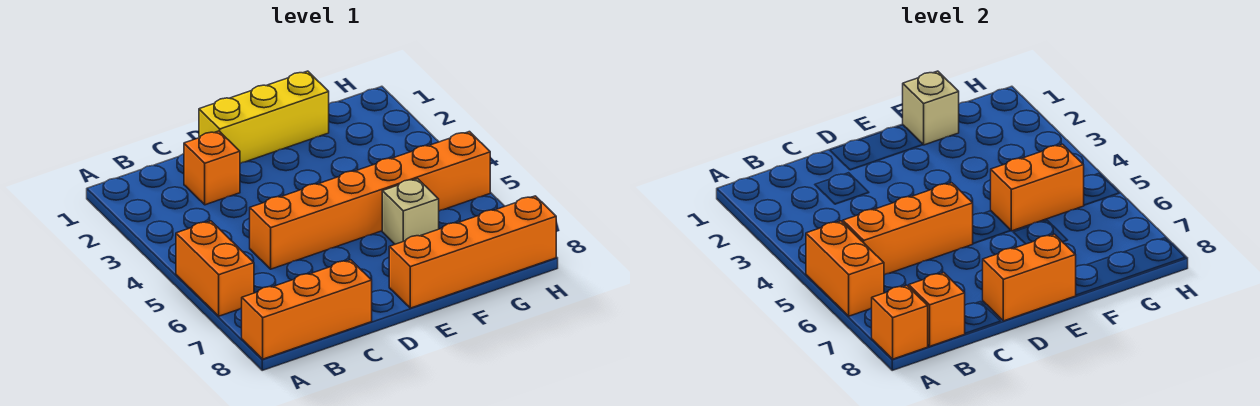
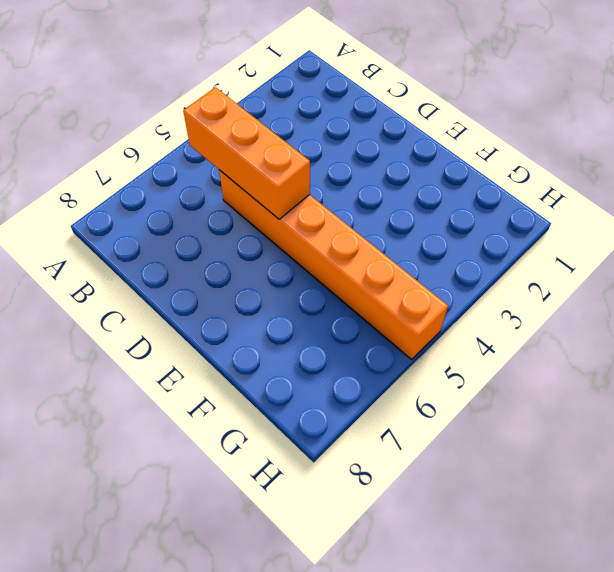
none -> orange 1x2 brick [176,221,254,316]
none -> orange 1x3 brick [242,260,372,359]
none -> orange 1x1 brick [184,131,240,205]

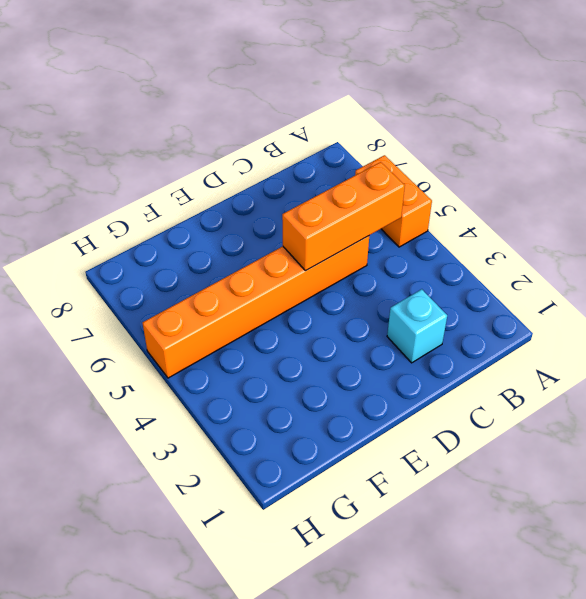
cyan 1x1 brick [387,289,447,363] -> orange 1x1 brick [184,131,240,205]
none -> orange 1x3 brick [242,260,372,359]
none -> yellow 1x3 brick [199,71,329,164]
none -> orange 1x4 brick [389,196,556,308]

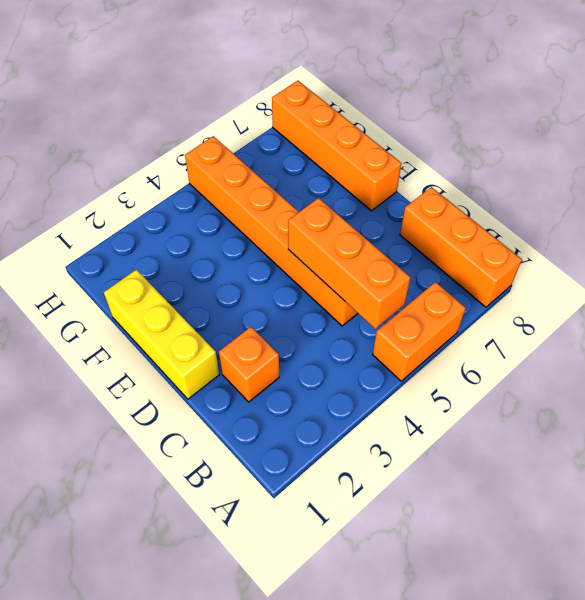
none -> tan 1x1 brick [382,179,439,244]
none -> orange 1x2 brick [806,221,884,316]
none -> orange 1x1 brick [872,285,928,359]

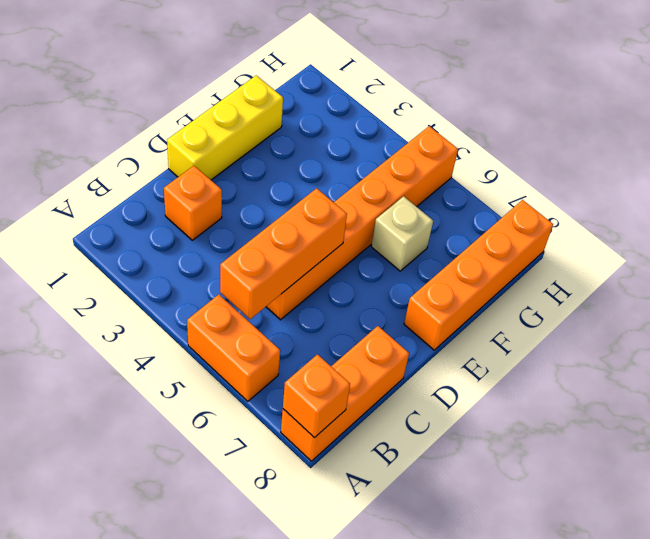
none -> orange 1x2 brick [806,221,884,316]
none -> orange 1x1 brick [909,273,965,346]
none -> orange 1x2 brick [983,234,1076,321]

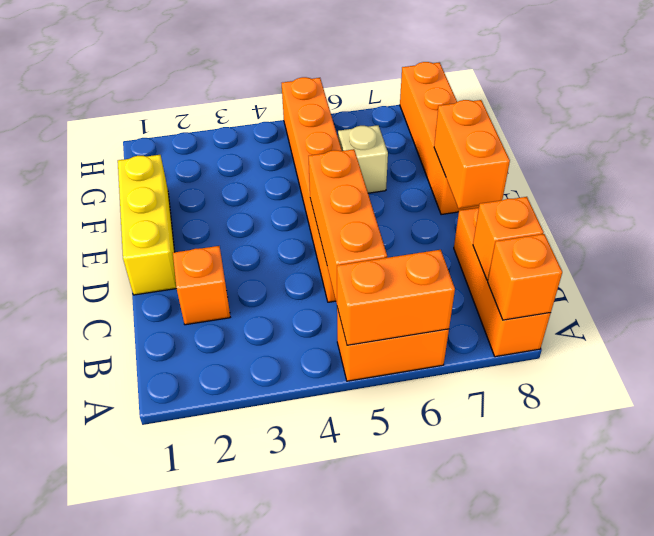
none -> tan 1x1 brick [903,71,959,145]
none -> orange 1x2 brick [991,144,1084,231]

